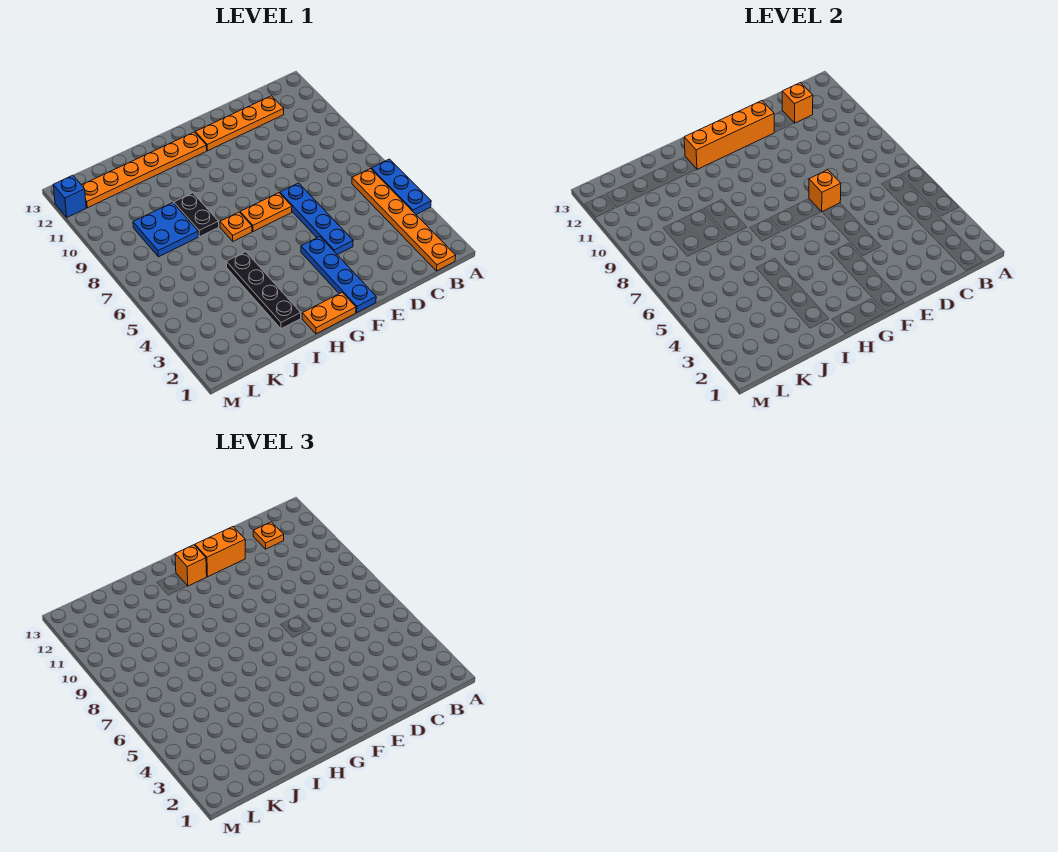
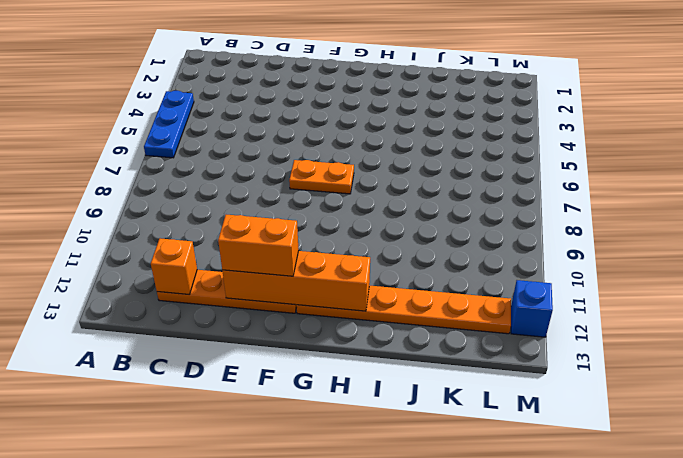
none -> orange 1x6 plate [352,169,456,271]
none -> blue 1x4 plate [280,183,353,255]
none -> blue 1x4 plate [301,237,376,312]

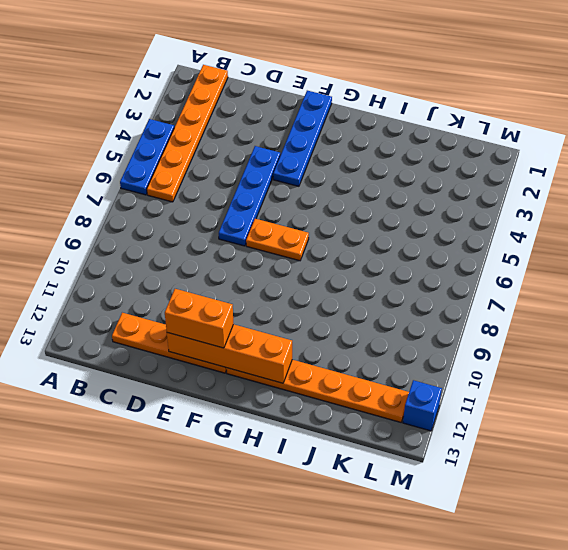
none -> orange 1x2 plate [302,292,356,334]
none -> orange 1x1 plate [220,212,252,241]
none -> black 1x4 plate [226,252,301,329]

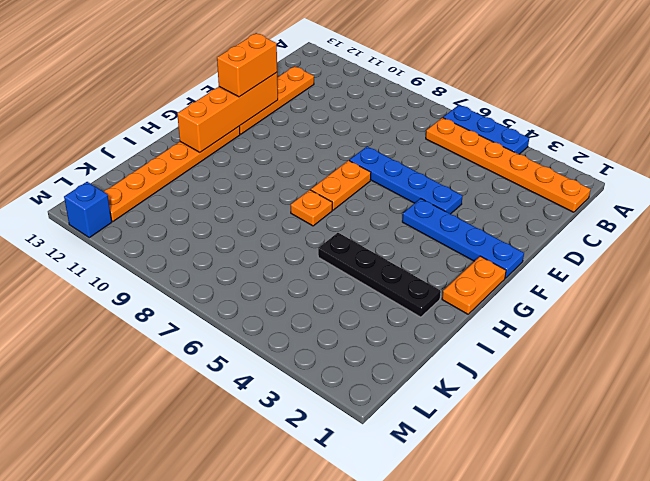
none -> black 1x2 plate [174,193,219,237]
none -> blue 2x2 plate [133,203,198,257]
none -> orange 1x1 brick [782,82,813,123]

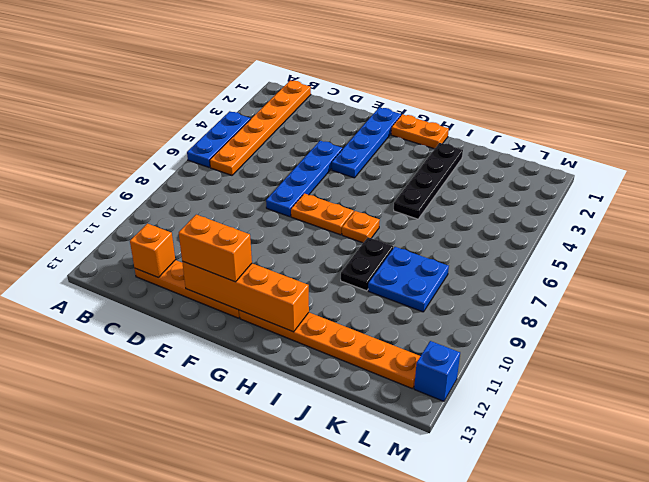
none -> orange 1x1 brick [809,170,841,212]
none -> orange 1x1 plate [253,522,284,549]
none -> orange 1x1 brick [175,545,207,586]

